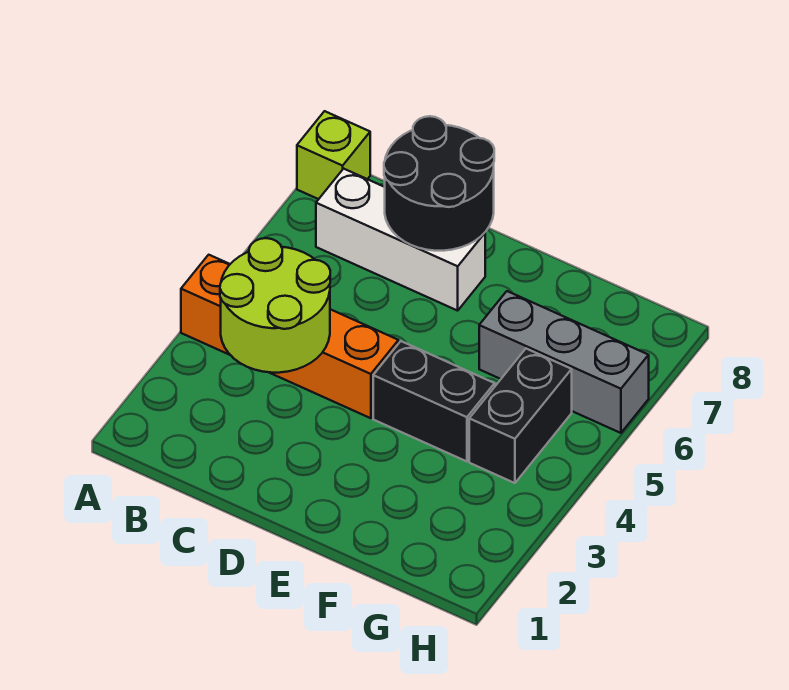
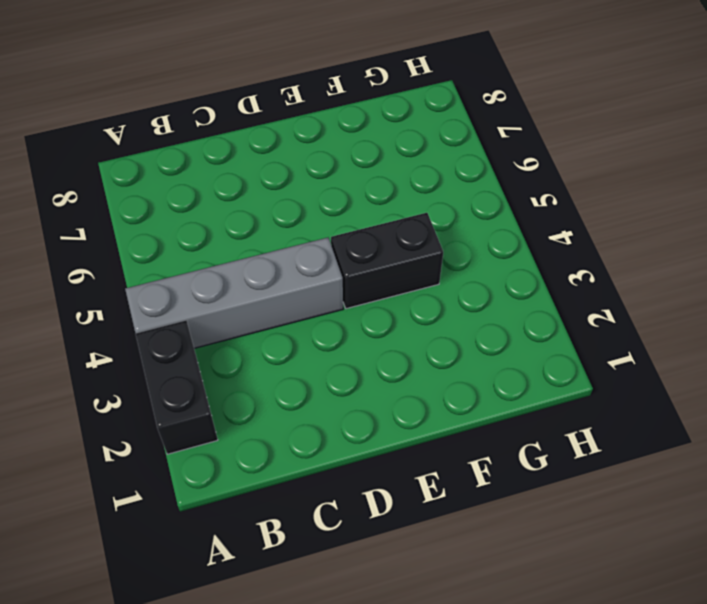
black 1x2 brick [135,321,218,454] -> black 1x2 brick moved to [469,349,572,483]
grey 1x4 brick [125,238,343,348] -> orange 1x4 brick [181,255,398,418]
none -> lime 1x1 brick [297,111,370,199]
none -> white 1x3 brick [316,169,485,311]

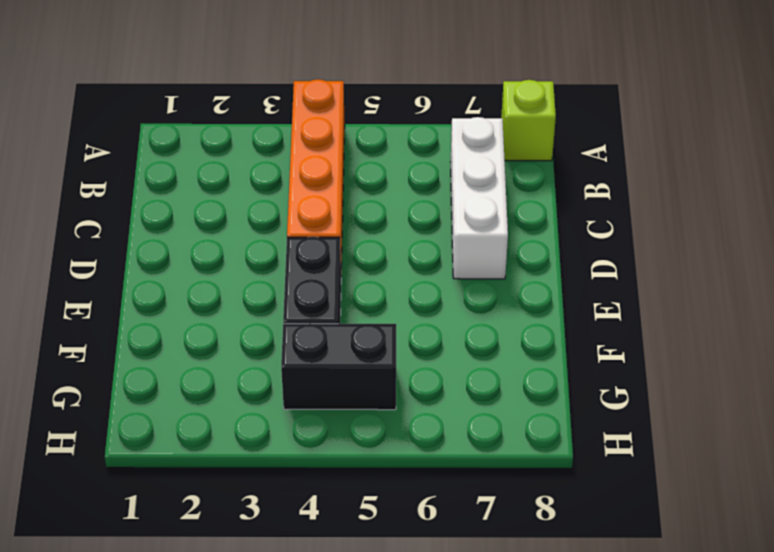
none -> grey 1x3 brick [479,291,649,433]
none -> lime 2x2 round brick [220,238,330,373]

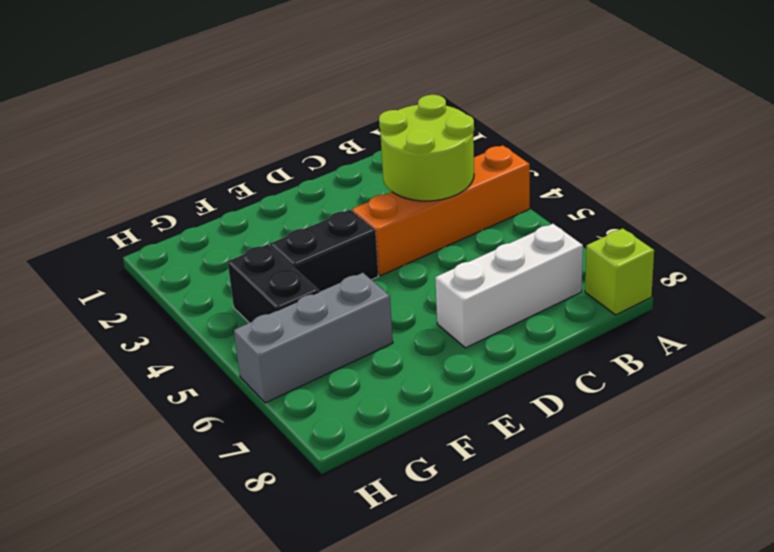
none -> black 2x2 round brick [384,116,494,251]

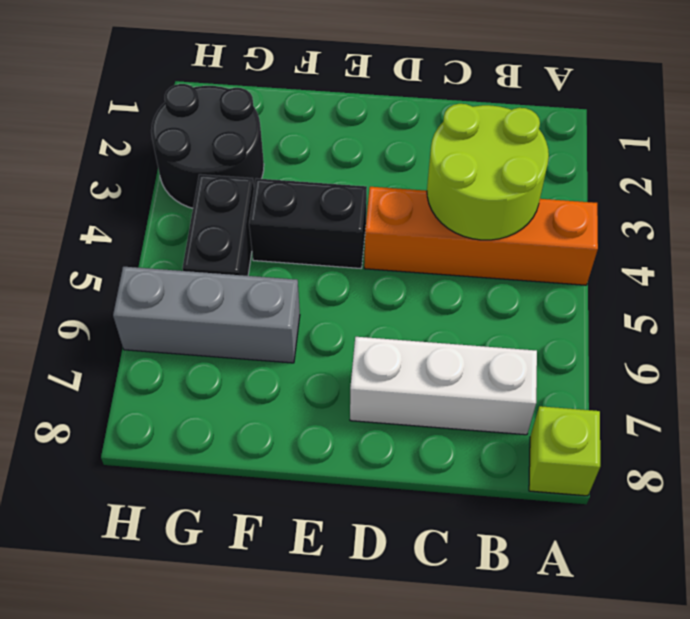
black 2x2 round brick [151,84,264,208] -> black 2x2 round brick moved to [384,116,494,251]

